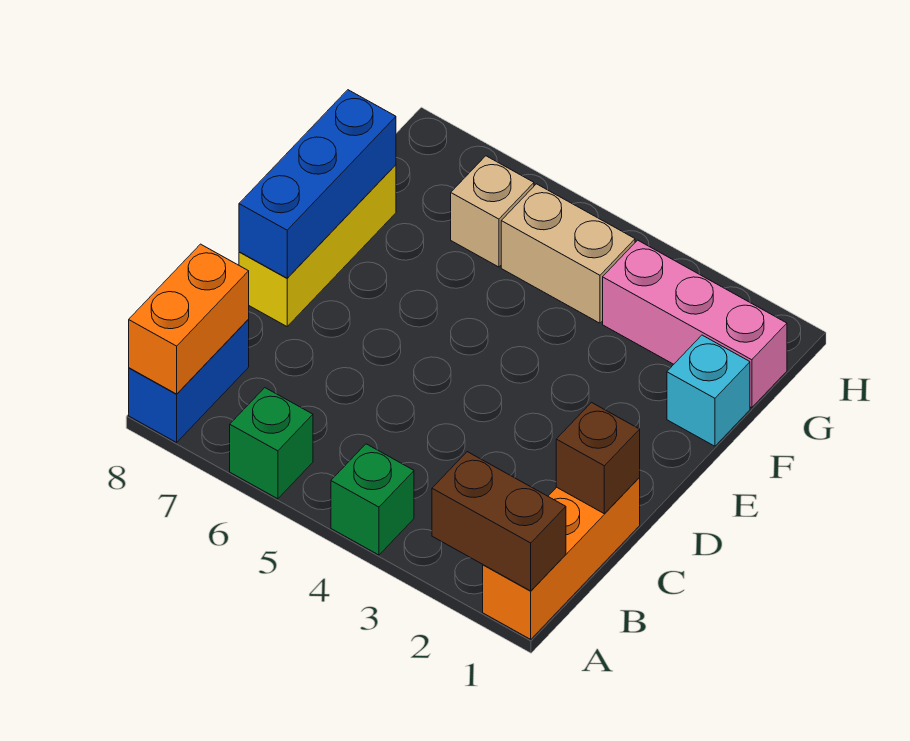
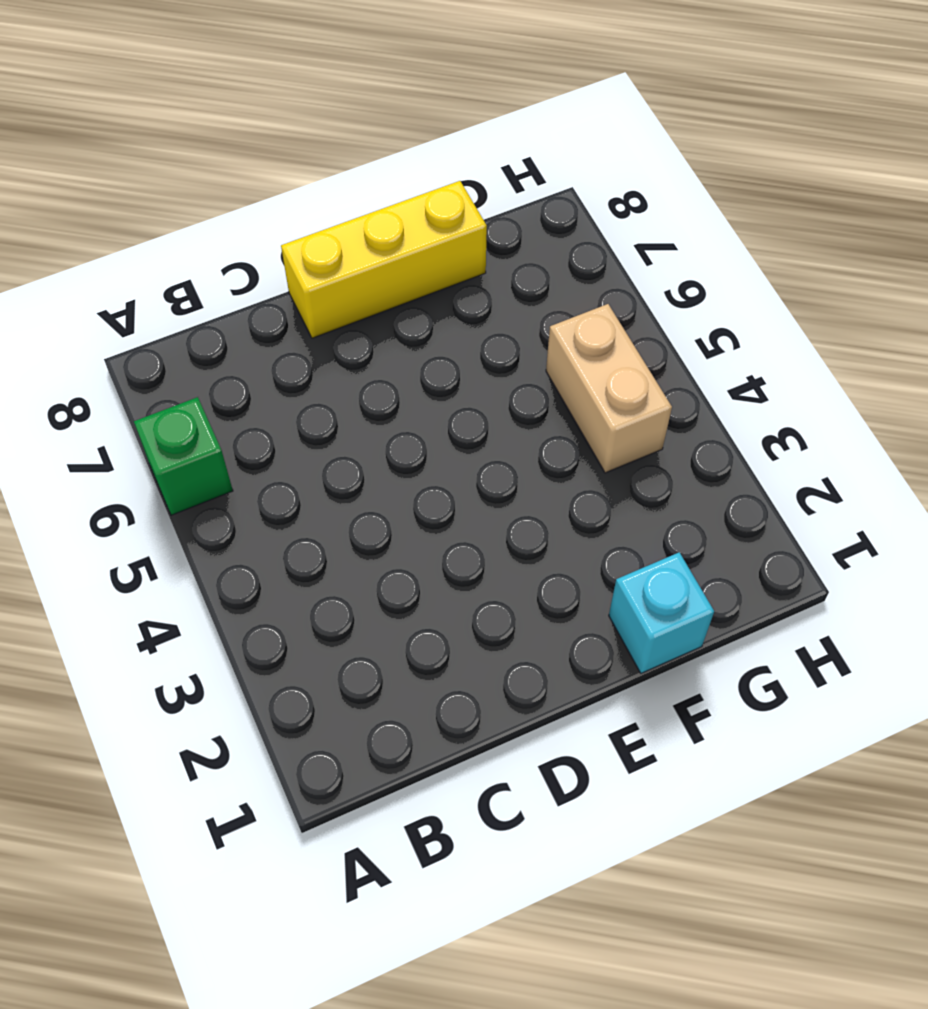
none -> orange 1x3 brick [483,478,640,639]
none -> green 1x1 brick [331,444,414,555]
none -> blue 1x2 brick [129,320,249,442]

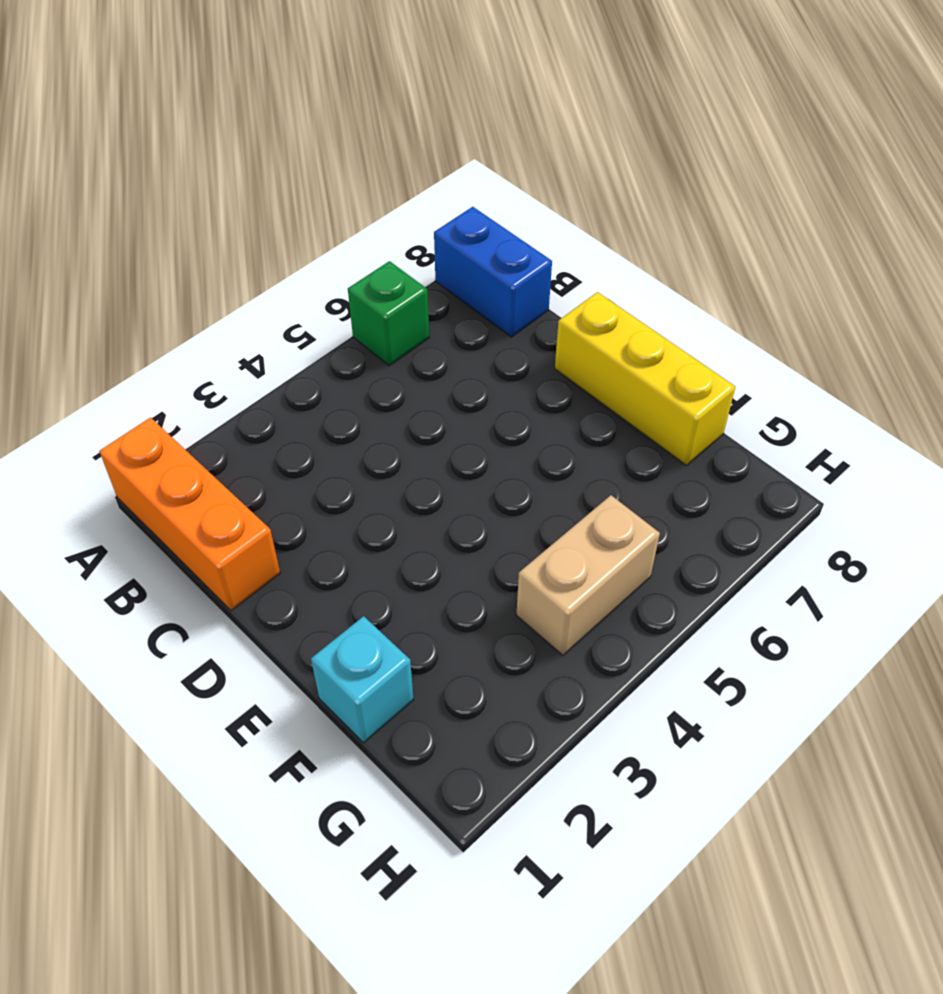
none -> green 1x1 brick [331,444,414,555]
none -> pink 1x3 brick [603,240,787,408]
none -> tan 1x1 brick [451,156,534,267]

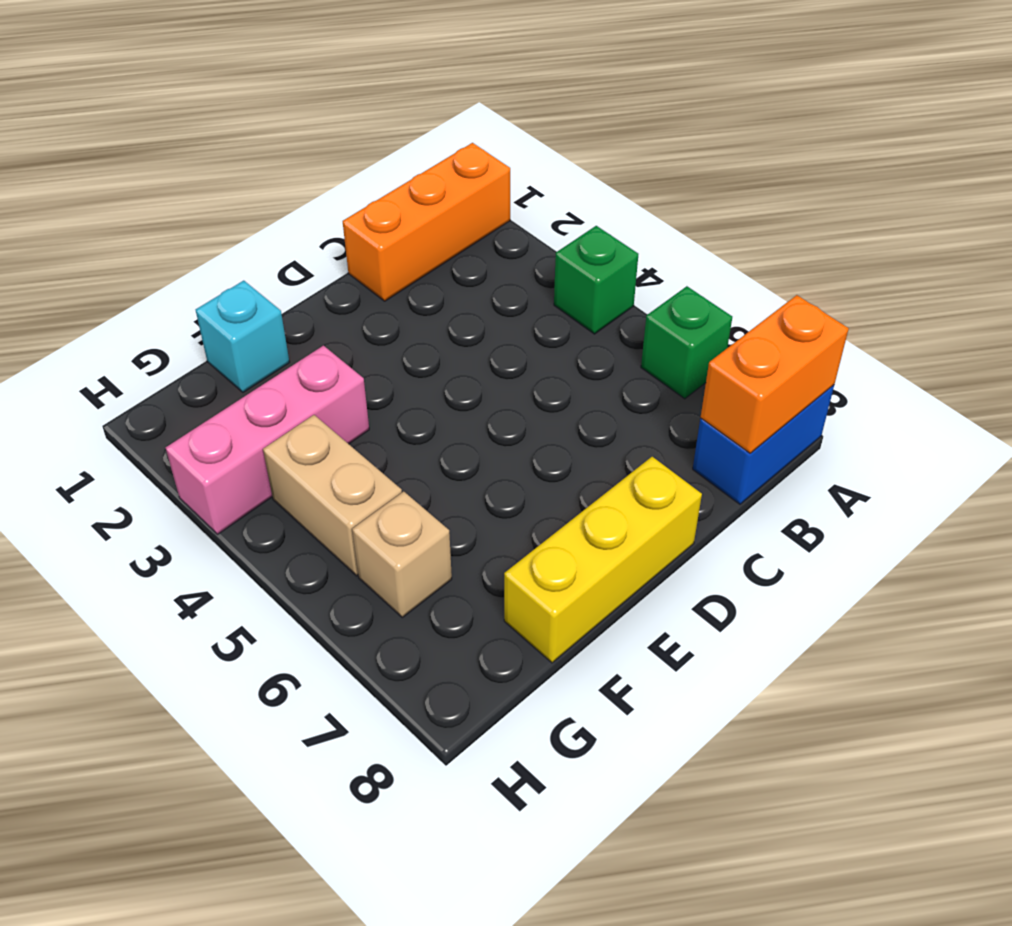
pink 1x3 brick [166,346,369,534] -> pink 1x3 brick turned to [603,240,787,408]
none -> brown 1x2 brick [432,452,566,591]
none -> brown 1x1 brick [556,403,640,514]
none -> blue 1x3 brick [239,90,396,278]

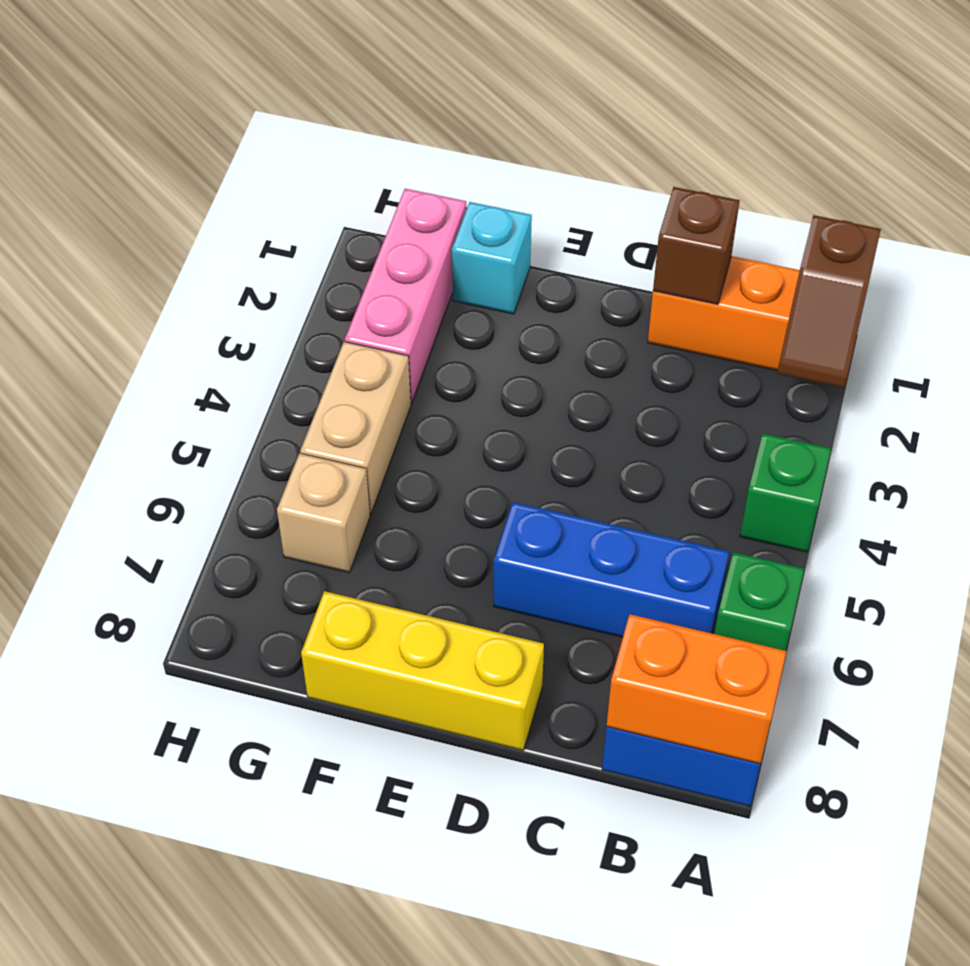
brown 1x2 slope [777,215,881,388] -> brown 1x2 brick [432,452,566,591]
blue 1x3 brick [494,502,729,637] -> blue 1x3 brick moved to [239,90,396,278]

